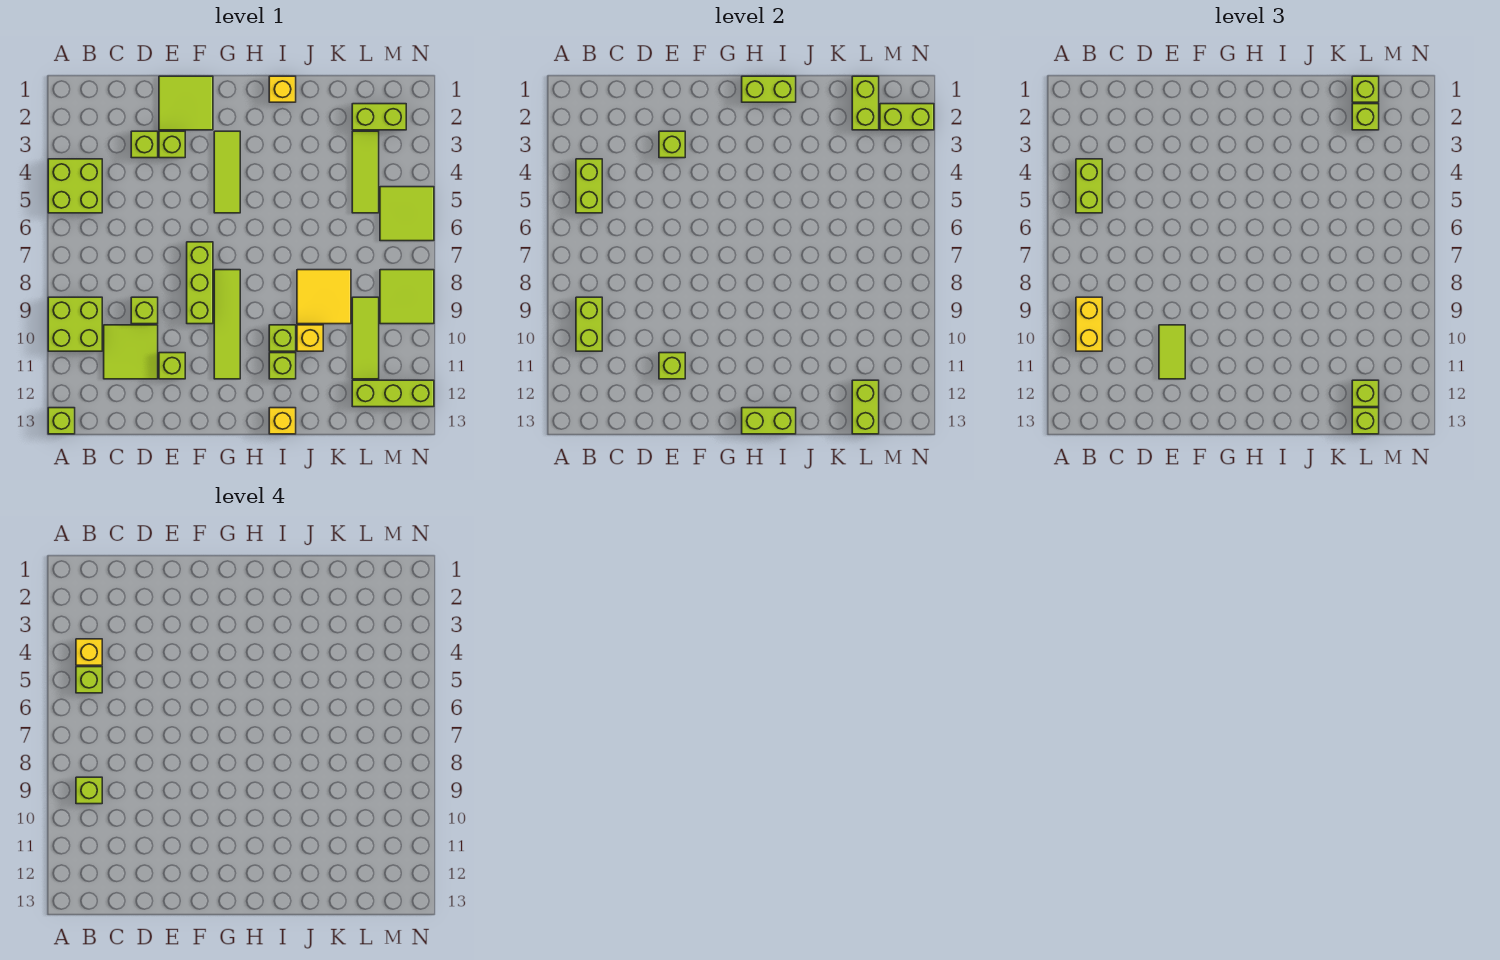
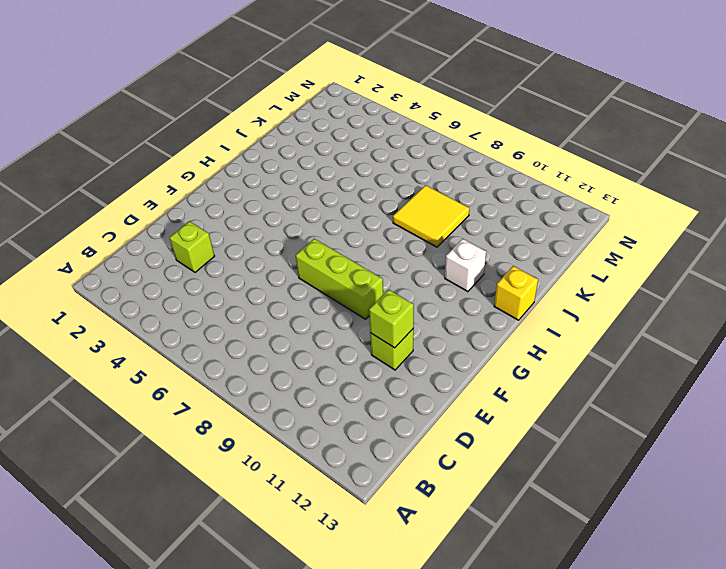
white 1x1 brick [445,239,486,292] -> lime 1x1 brick [269,353,296,379]
none -> lime 2x2 brick [48,159,102,213]
none -> lime 2x2 brick [48,297,102,351]
none -> lime 1x1 brick [48,408,75,434]
none -> lime 2x2 tile [104,325,158,379]

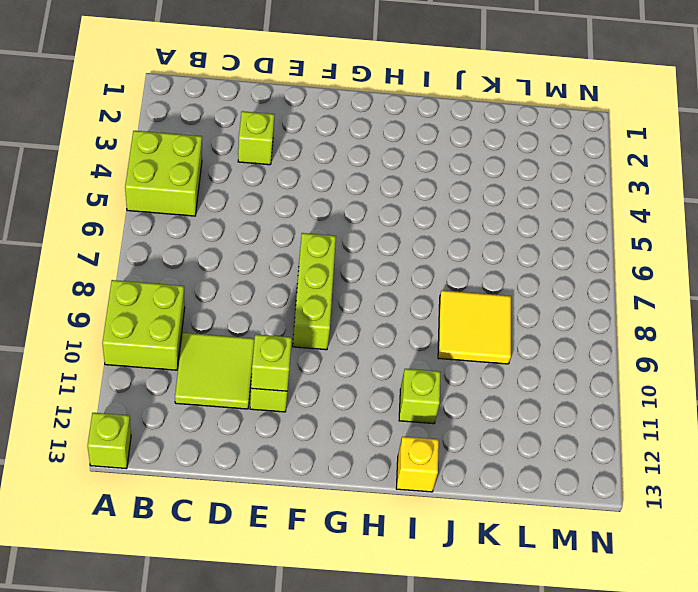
none -> lime 1x1 brick [131,297,158,324]
none -> lime 2x2 tile [159,76,213,130]
none -> lime 1x1 brick [159,131,185,158]
none -> lime 1x3 tile [214,131,240,213]

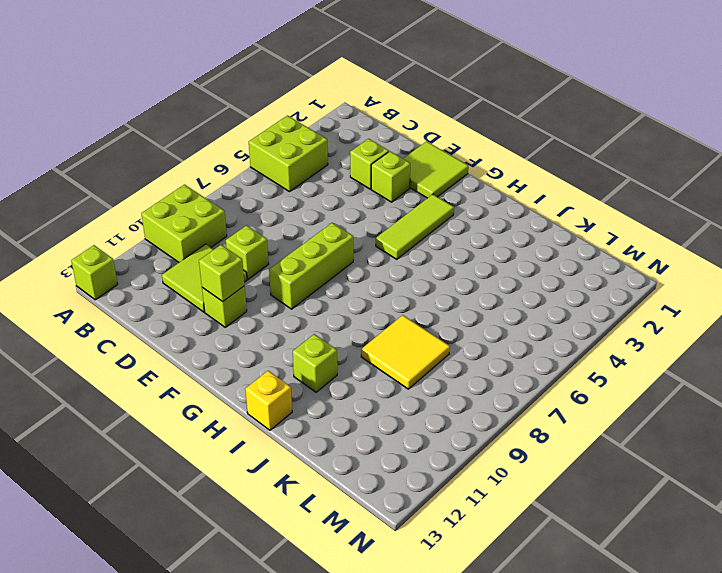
none -> lime 1x4 tile [214,270,240,379]
none -> yellow 1x1 brick [269,76,296,102]
none -> lime 1x1 brick [269,325,296,351]
none -> yellow 1x1 brick [297,325,323,351]

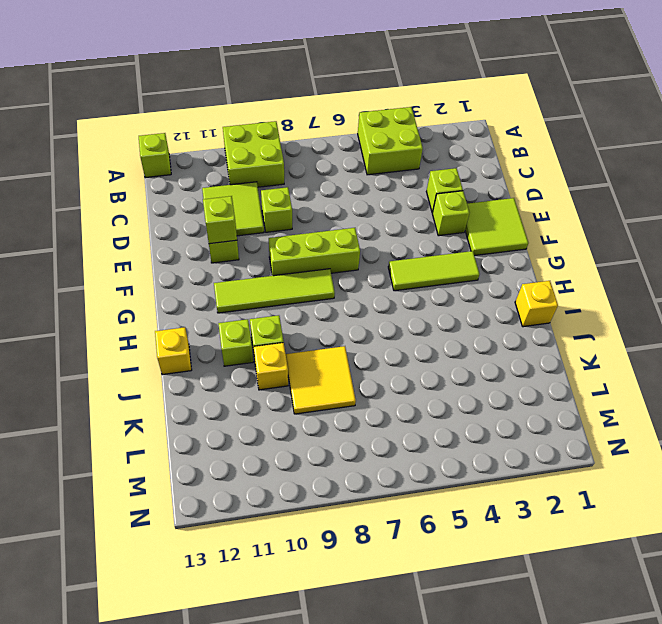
none -> lime 1x2 brick [352,104,406,130]
none -> lime 1x3 tile [352,131,379,213]
none -> lime 1x3 tile [352,297,379,379]
none -> lime 1x3 brick [352,380,434,407]

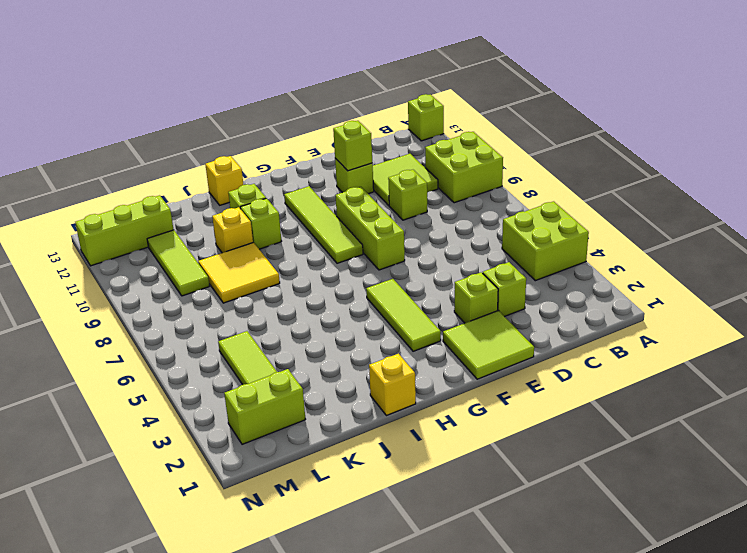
none -> lime 2x2 tile [380,187,434,241]
none -> lime 2x2 tile [380,270,434,324]
none -> lime 1x2 brick [576,159,602,213]
none -> lime 1x2 brick [576,297,602,351]

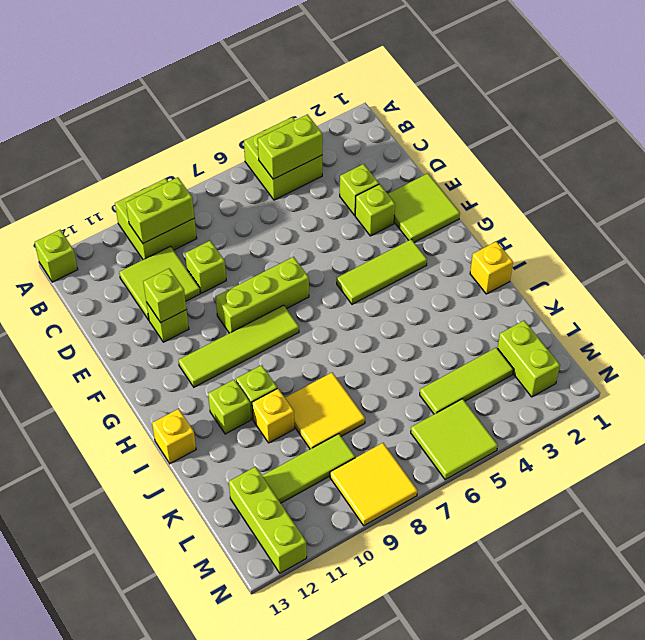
yellow 2x2 tile [330,443,417,526] -> lime 2x2 tile [380,270,434,324]
none -> lime 1x1 brick [659,131,685,158]
none -> lime 1x2 brick [742,76,796,102]
none -> lime 1x2 brick [742,408,796,434]
none -> lime 1x2 brick [852,76,879,130]

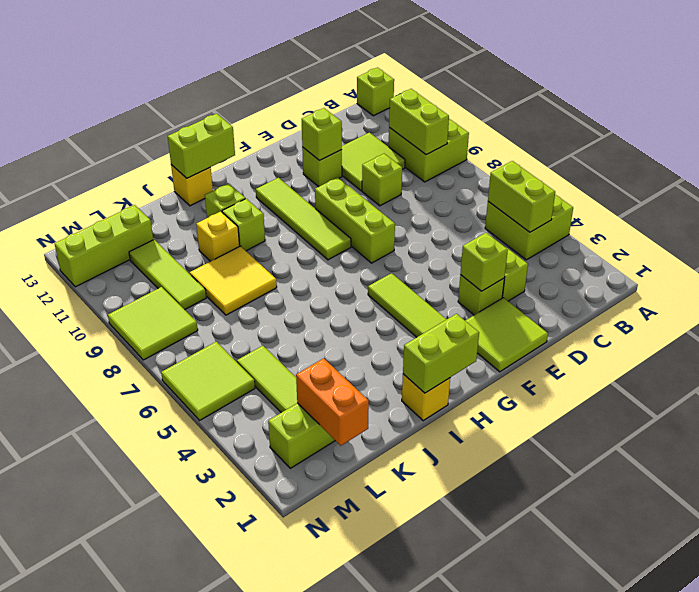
orange 1x2 brick [296,358,369,446] -> lime 1x2 brick [852,76,879,130]
none -> lime 1x2 brick [852,380,879,434]
none -> lime 1x2 brick [880,104,934,130]
none -> lime 1x2 brick [1076,159,1102,213]
none -> yellow 1x2 brick [1076,297,1102,351]

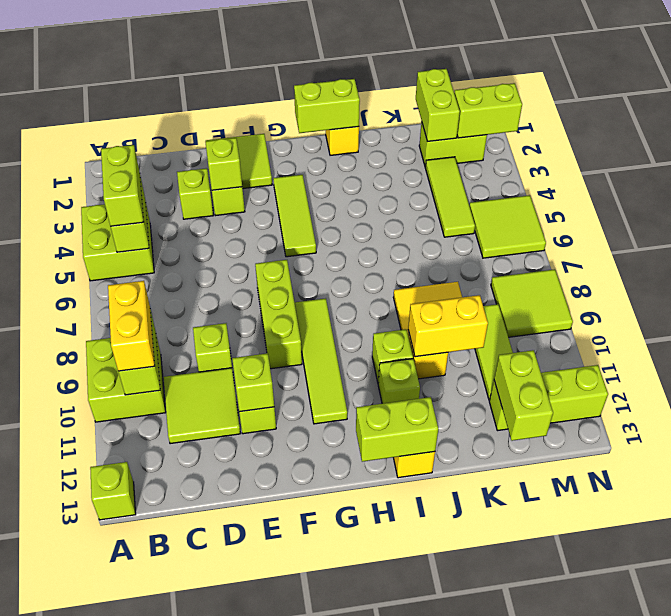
yellow 1x2 brick [408,295,488,357] -> none
none -> lime 1x2 tile [1159,325,1185,379]
none -> lime 1x1 brick [1352,76,1379,102]
none -> lime 1x1 brick [1352,104,1379,130]
none -> lime 1x1 brick [1352,380,1379,407]

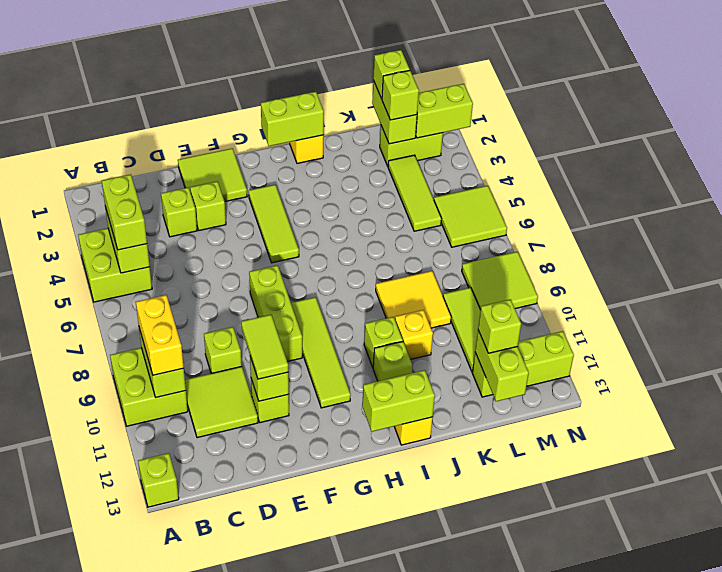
none -> lime 1x1 brick [659,131,685,158]
none -> lime 1x1 brick [1352,408,1379,434]
none -> yellow 1x1 brick [76,639,102,665]
none -> lime 1x1 brick [76,667,102,693]

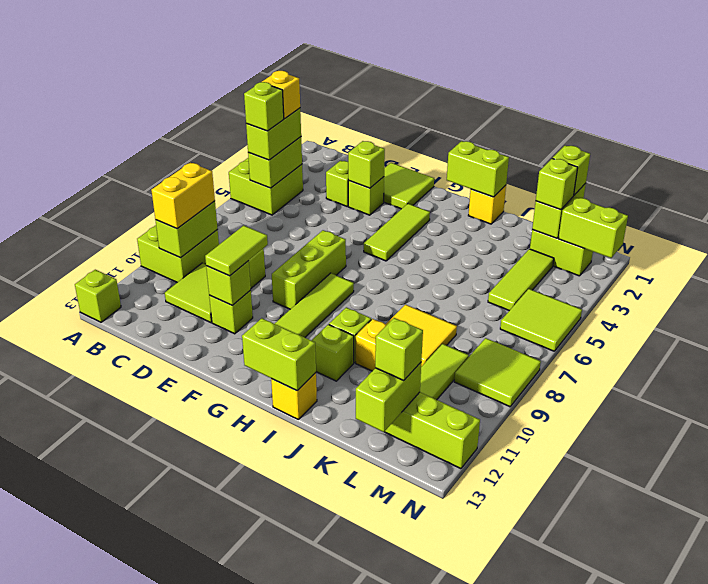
none -> lime 1x1 brick [1352,408,1379,434]
none -> lime 1x1 brick [76,777,102,804]

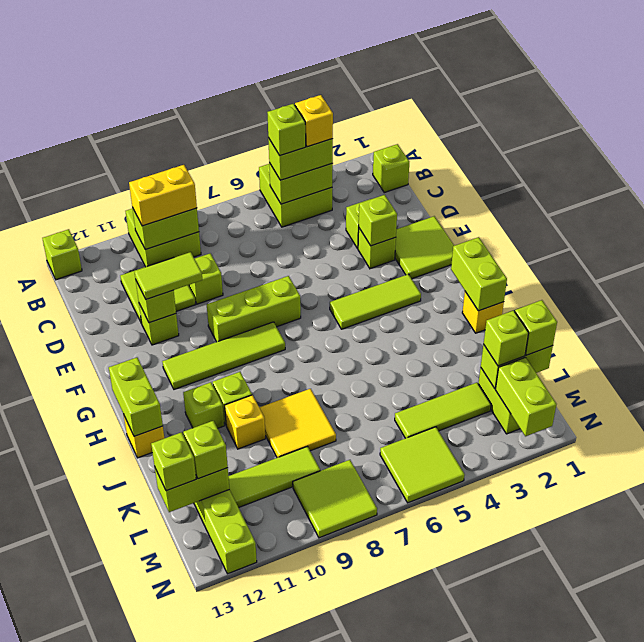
lime 1x1 brick [373,144,409,193] -> lime 1x1 brick moved to [76,777,102,804]

